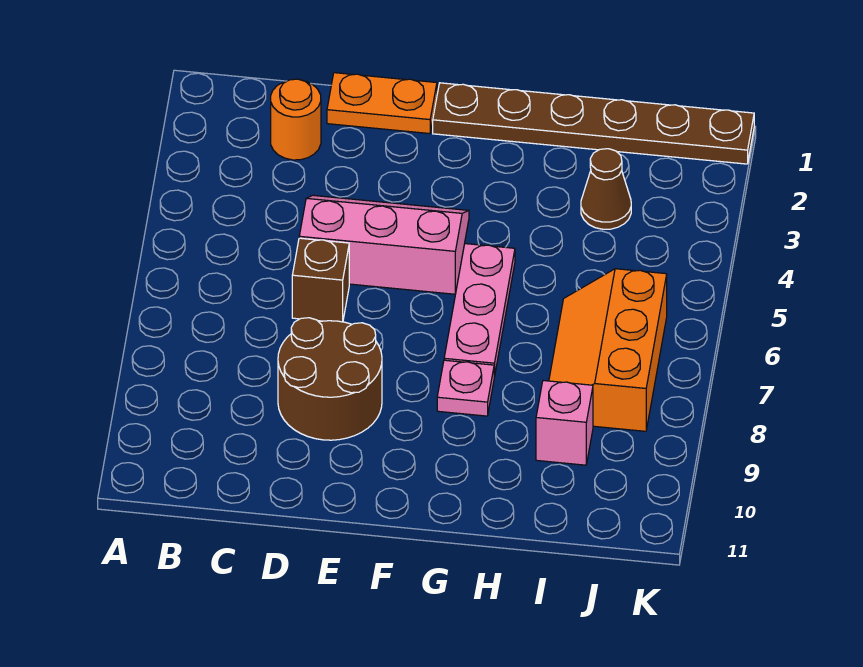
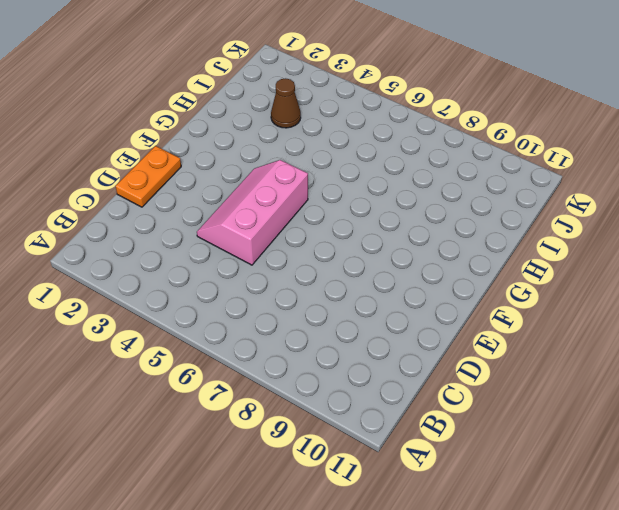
none -> orange 1x1 round brick [271,79,321,160]
none -> brown 1x1 brick [292,238,349,322]

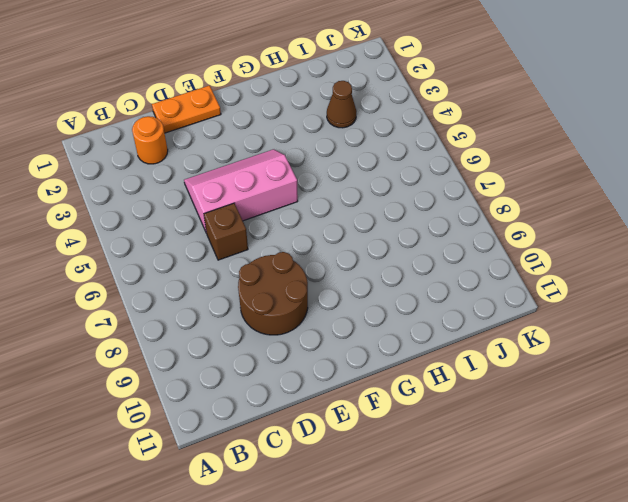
none -> brown 1x6 plate [433,83,754,164]
none -> pink 1x3 plate [444,244,515,377]

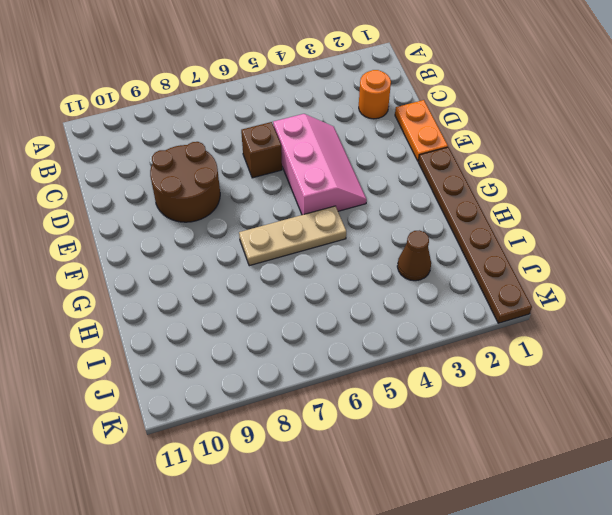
tan 1x3 plate [239,206,346,266] -> pink 1x3 plate [444,244,515,377]
none -> pink 1x1 plate [437,360,494,416]
none -> orange 2x3 slope [549,269,667,431]

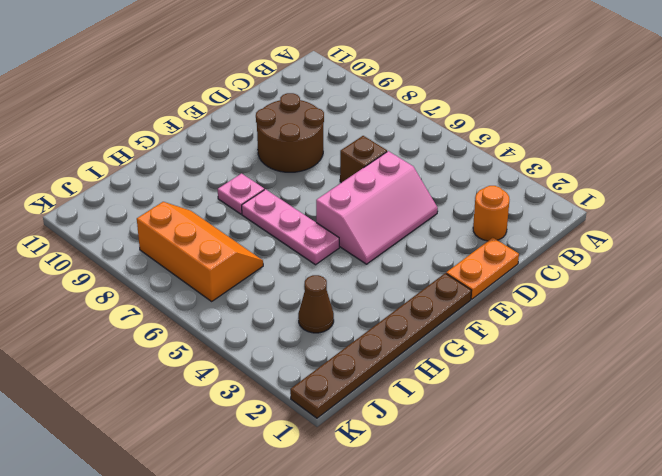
none -> pink 1x1 brick [536,381,593,465]

